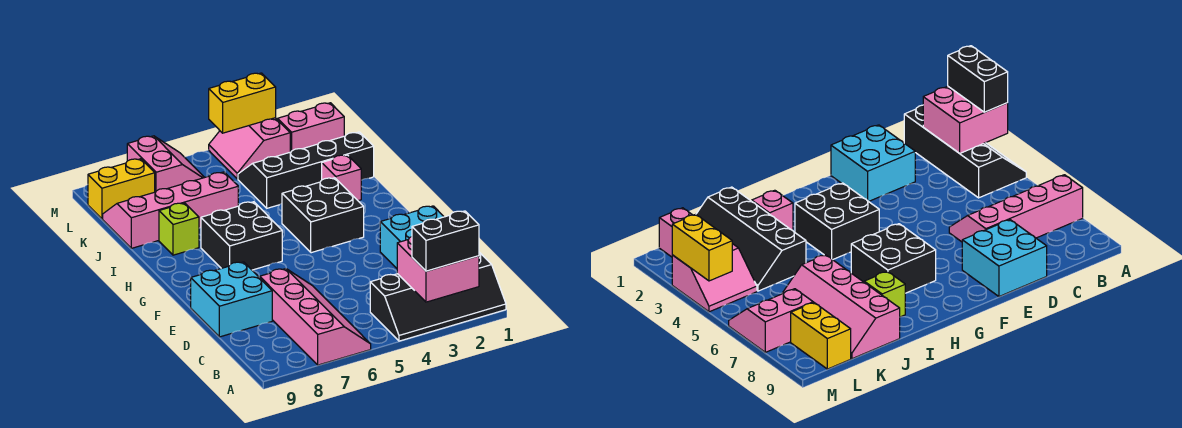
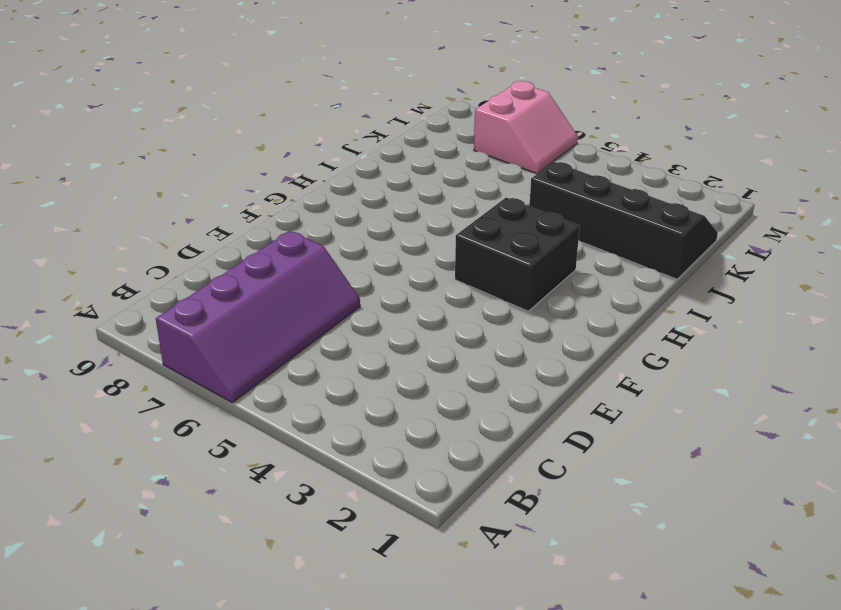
purple 2x4 slope [156,231,360,402] -> pink 2x4 slope [259,269,371,365]
none -> black 2x4 slope [370,252,506,341]
none -> cyan 2x2 brick [380,206,444,268]
none -> cyan 2x2 brick [191,262,272,337]

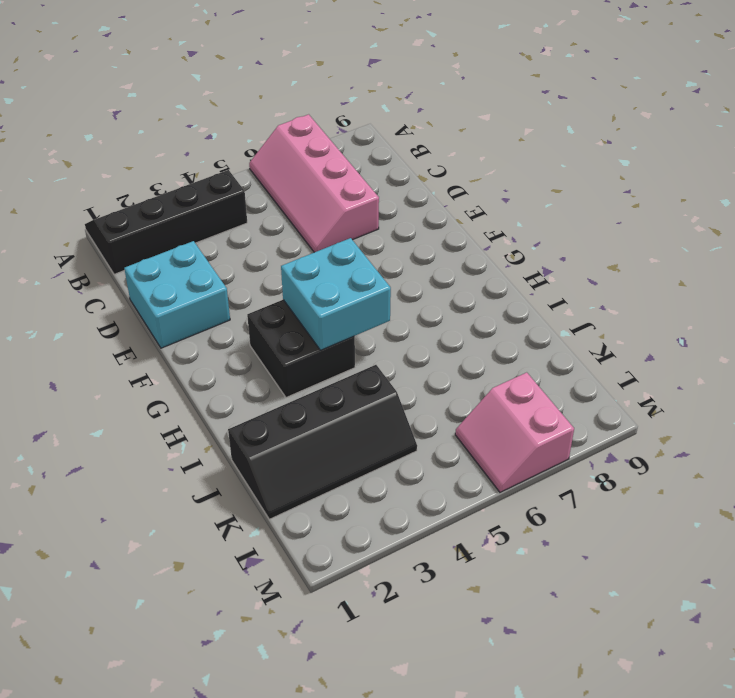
cyan 2x2 brick [281,238,391,350] -> cyan 2x2 brick moved to [191,262,272,337]
none -> black 2x2 brick [201,202,282,270]
none -> pink 1x1 brick [322,155,361,201]
none -> lime 1x1 brick [159,203,199,255]

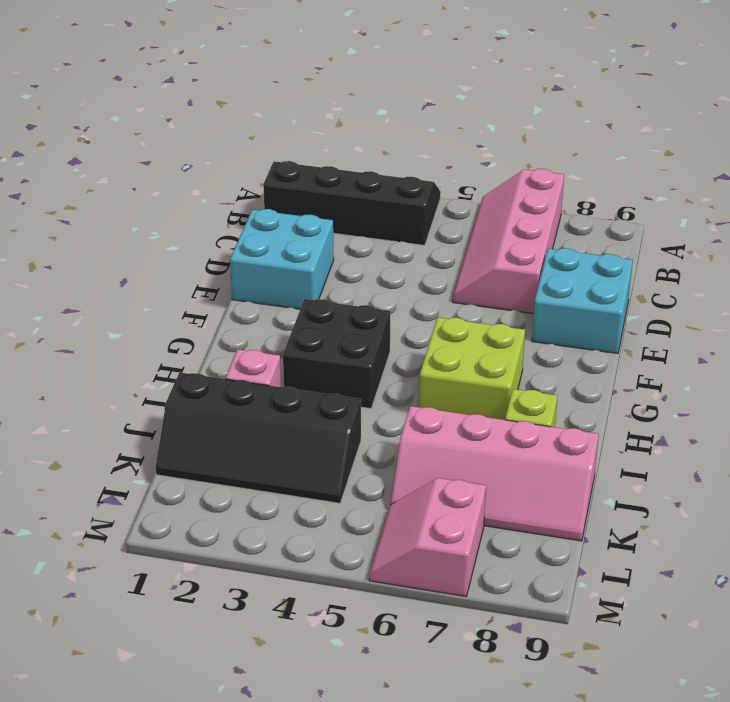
lime 2x2 brick [419,317,525,420] -> black 2x2 brick [201,202,282,270]
none -> pink 1x2 brick [278,103,344,152]
none -> pink 2x2 slope [209,118,290,179]
none -> yellow 1x2 brick [88,159,155,219]

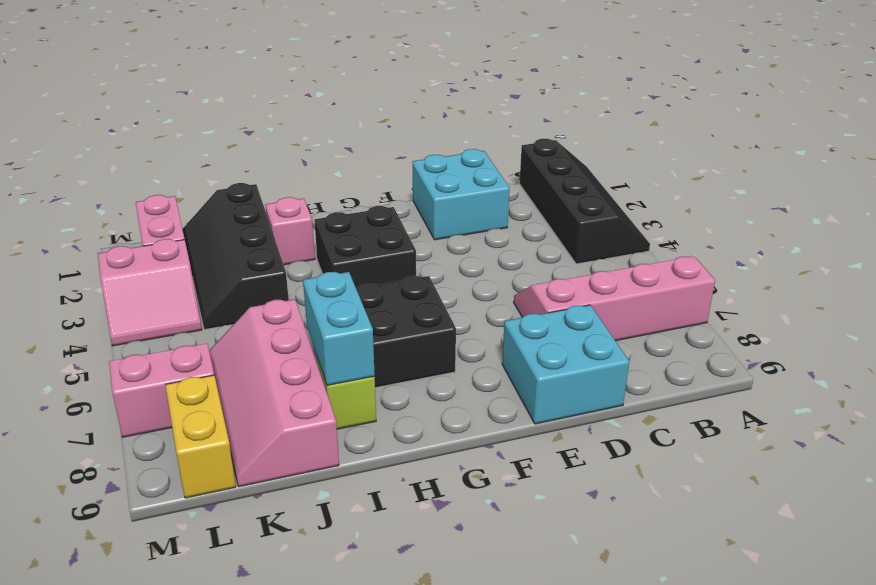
cyan 1x2 brick [303,272,375,385] -> none
none -> pink 2x2 brick [397,237,479,302]
none -> yellow 1x2 brick [209,73,276,133]
none -> black 1x2 brick [412,211,479,271]

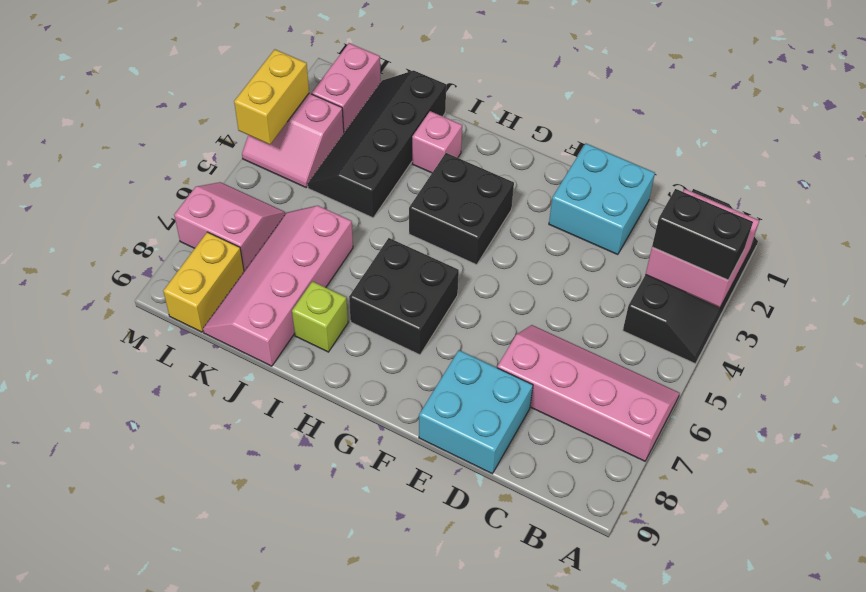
black 1x2 brick [652,189,753,280] -> black 1x2 brick turned to [412,211,479,271]

